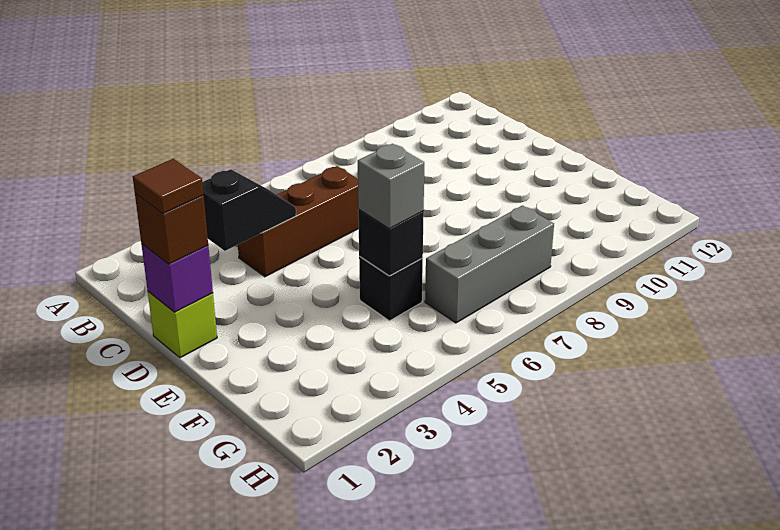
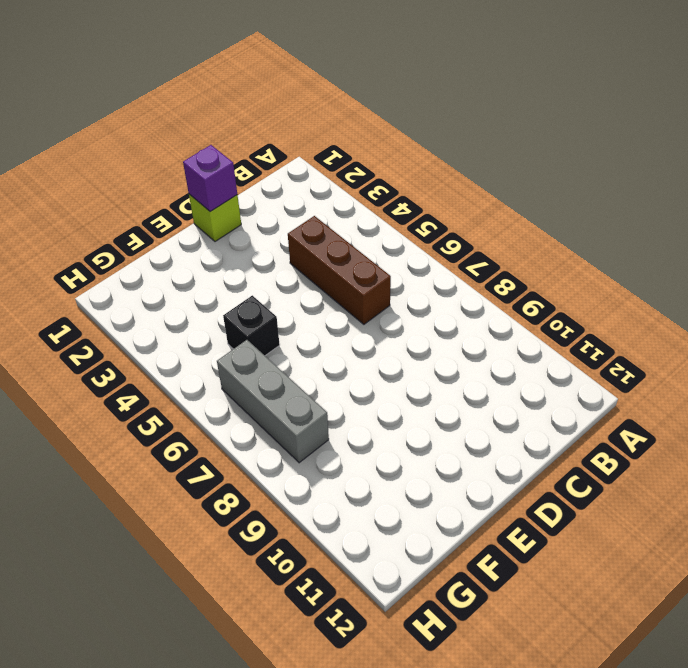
none -> black 1x2 slope [202,169,296,251]
none -> black 1x1 brick [358,209,424,276]

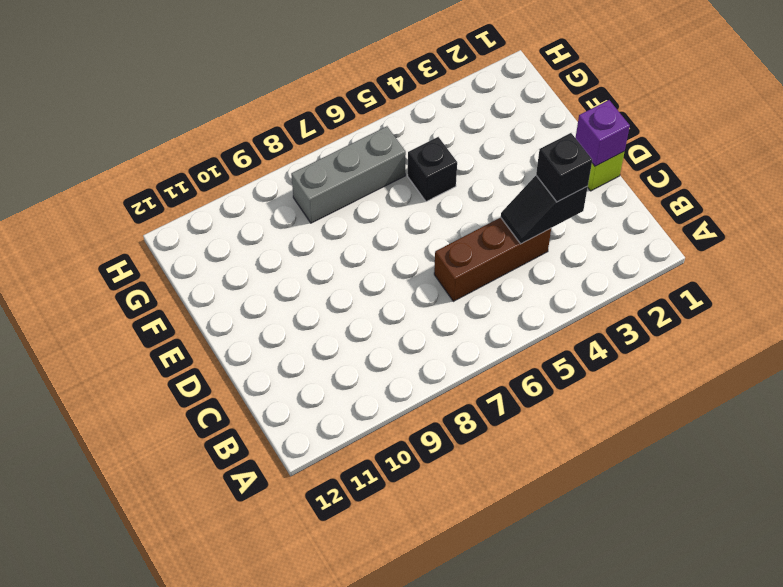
black 1x1 brick [536,133,592,202] -> black 1x1 brick moved to [358,209,424,276]
none -> brown 1x1 brick [135,194,208,264]
none -> grey 1x1 brick [358,144,424,229]

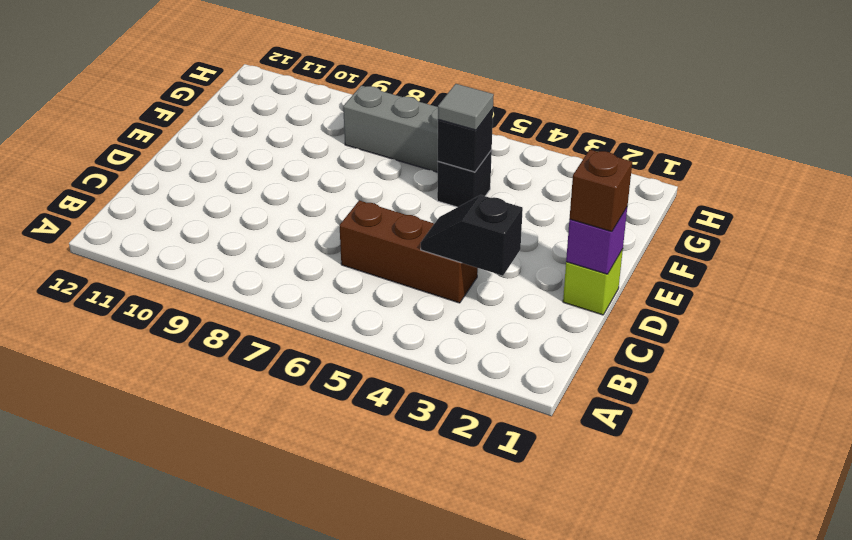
grey 1x1 tile [438,84,494,130] -> grey 1x1 brick [358,144,424,229]
none -> brown 1x1 tile [133,159,204,214]

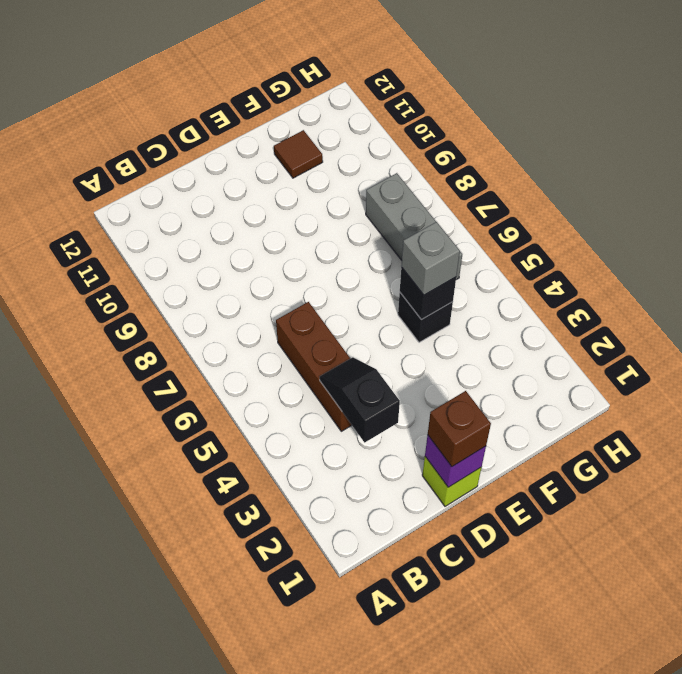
brown 1x1 tile [274,130,323,178] -> brown 1x1 tile moved to [133,159,204,214]

